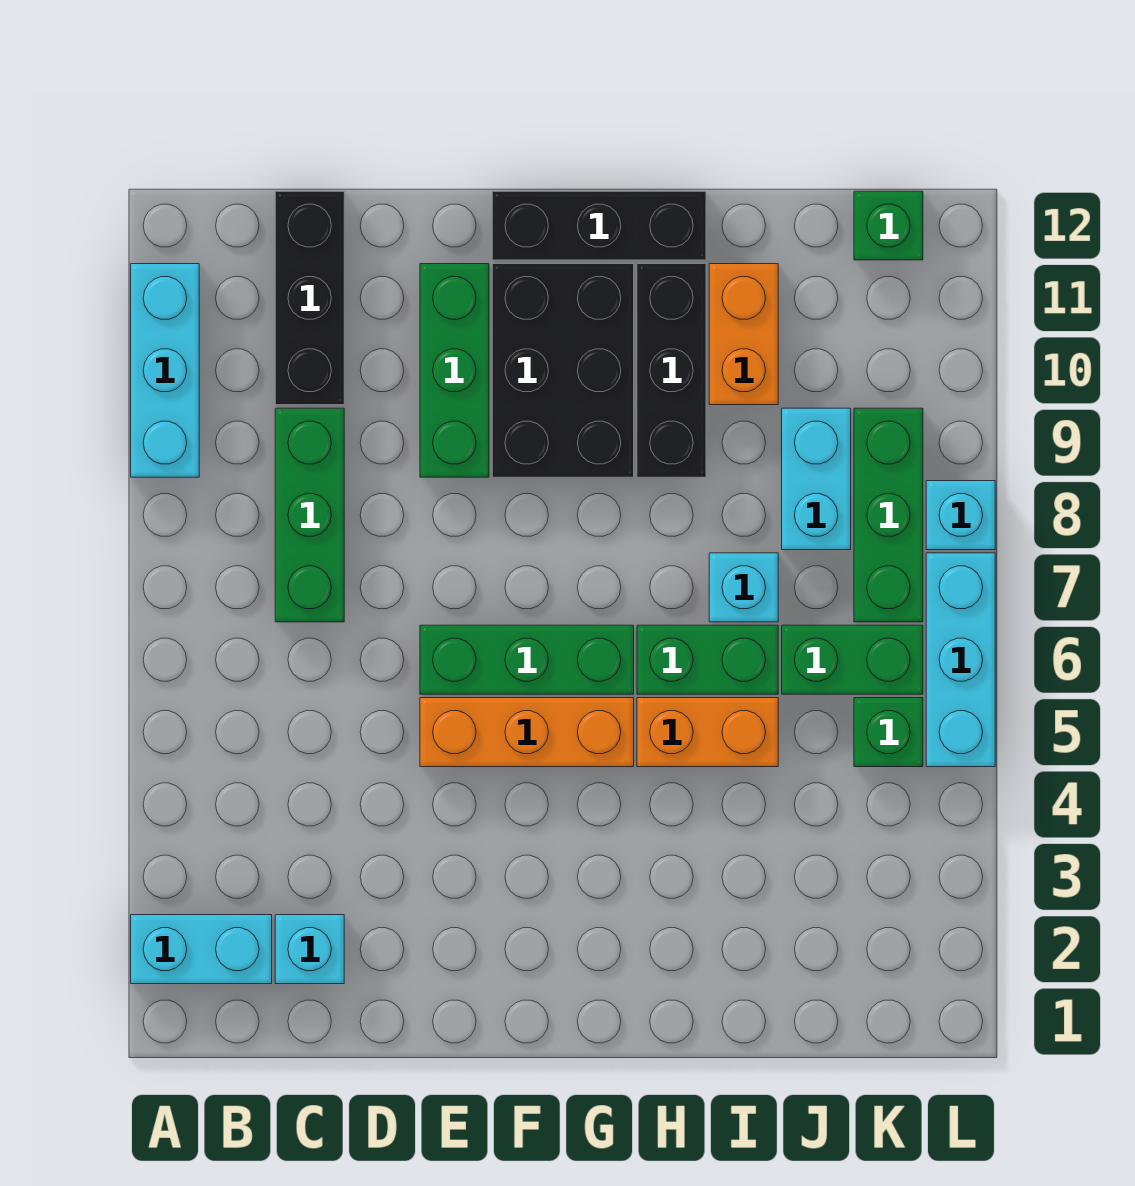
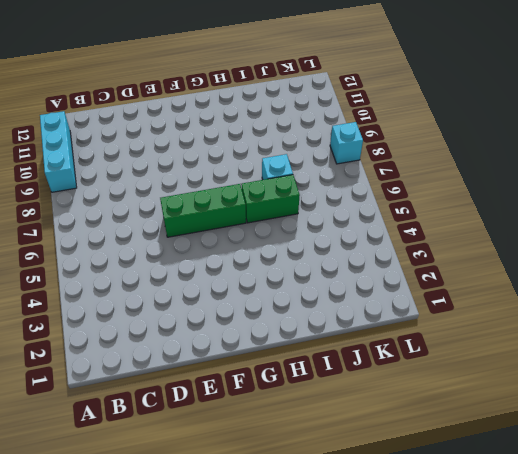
none -> cyan 1x2 brick [131,915,272,984]
none -> cyan 1x1 brick [275,915,344,984]
none -> green 1x3 brick [275,408,344,622]

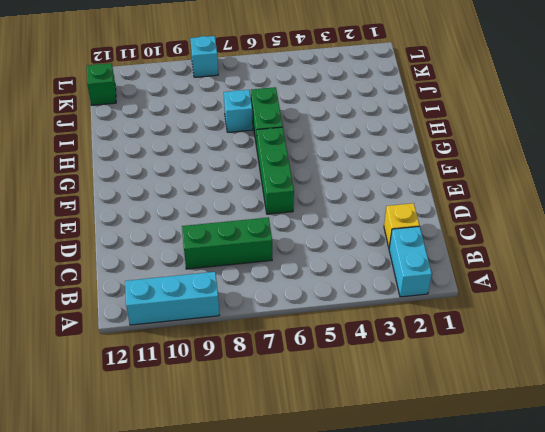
yellow 1x1 brick [384,203,419,247] -> cyan 1x1 brick [275,915,344,984]
none -> black 1x3 brick [275,191,344,405]
none -> orange 1x3 brick [420,698,634,767]
none -> green 1x3 brick [420,264,489,477]

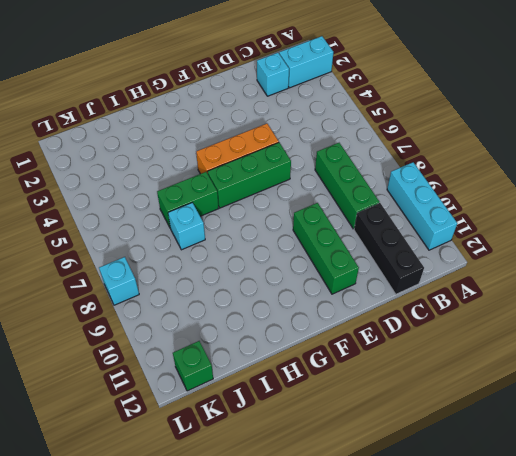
none -> black 2x3 brick [492,264,634,477]
none -> black 1x3 brick [492,191,706,260]
none -> orange 1x2 brick [637,698,778,767]

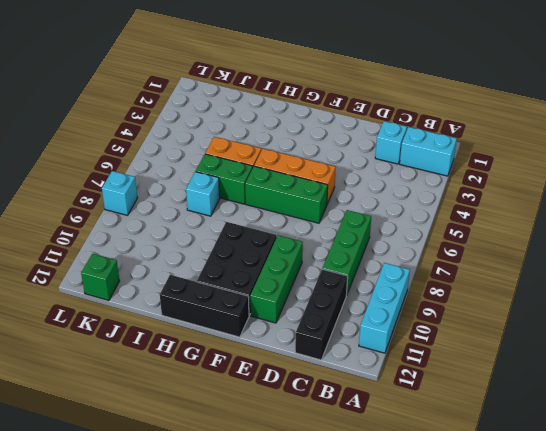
none -> black 1x3 brick [637,264,706,477]
none -> orange 1x2 brick [709,264,778,405]
none -> green 1x2 brick [782,625,923,694]

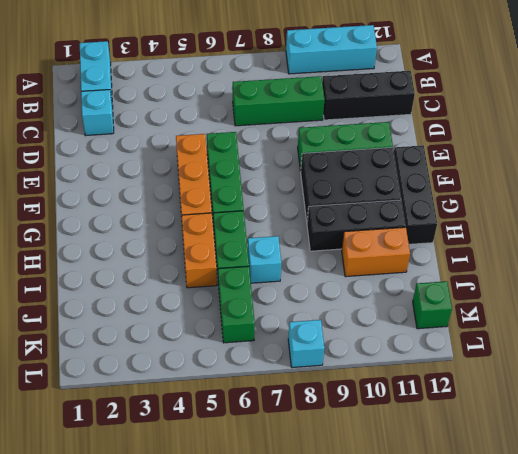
none -> cyan 1x2 brick [782,408,851,550]
none -> green 1x1 brick [854,698,923,767]
none -> green 1x3 brick [854,408,923,622]

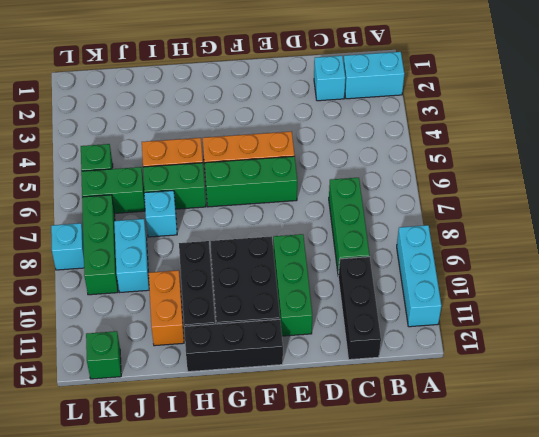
none -> cyan 1x3 brick [926,553,995,767]

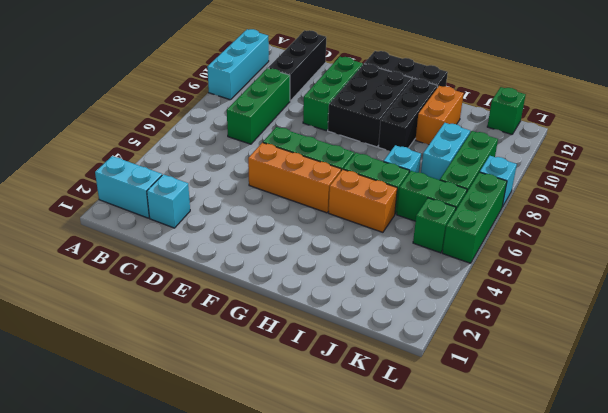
green 1x3 brick [442,172,507,263] -> cyan 1x3 brick [926,553,995,767]

